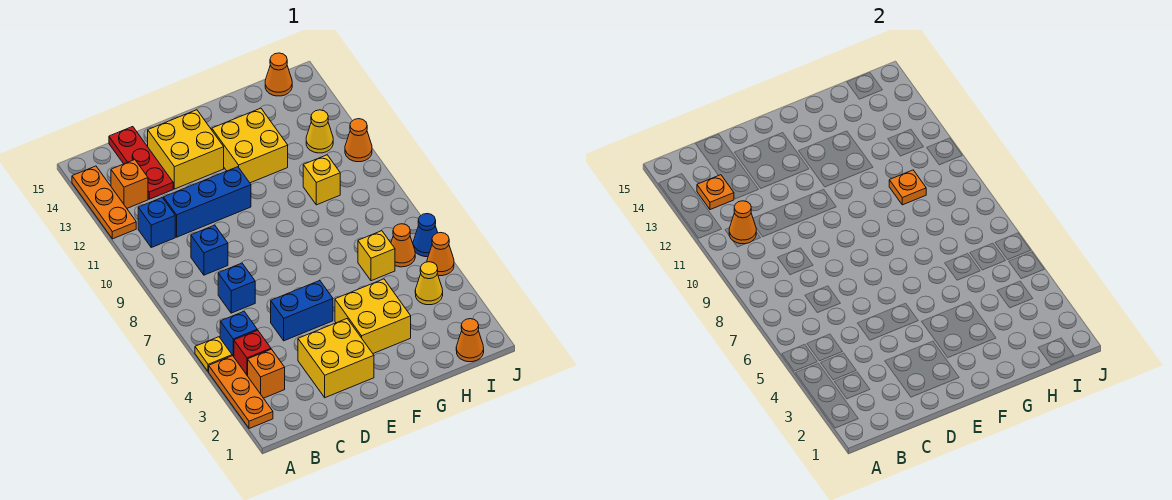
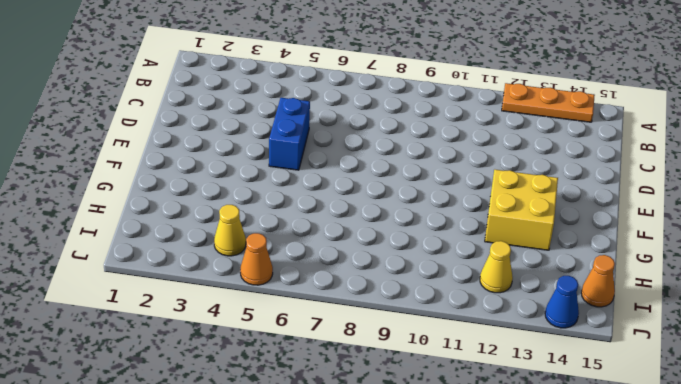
blue 1x1 cone [545,276,579,328] -> blue 1x1 cone moved to [413,214,438,257]
none -> orange 1x3 plate [209,356,273,429]
none -> yellow 1x1 plate [195,337,232,372]
none -> orange 1x1 brick [248,349,285,398]
none -> red 1x1 brick [234,330,271,376]

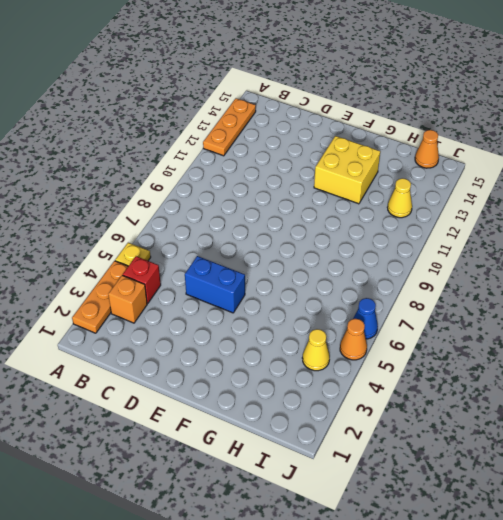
none -> blue 1x1 brick [220,312,257,357]
none -> blue 1x1 brick [138,198,175,247]
none -> orange 1x1 brick [111,160,148,208]
none -> blue 1x1 brick [218,263,255,313]

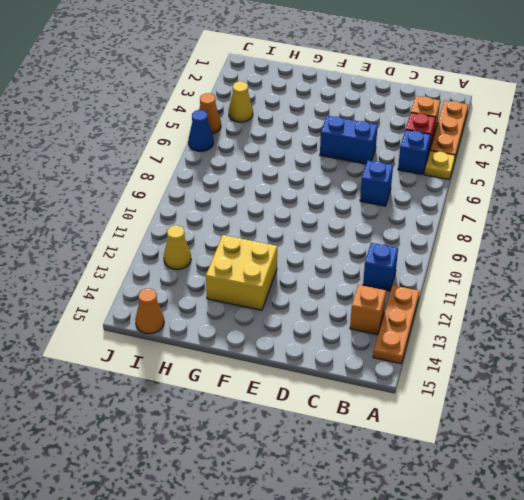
none -> blue 1x1 brick [191,225,228,275]
none -> blue 1x3 brick [164,167,251,237]
none -> red 1x3 plate [109,127,173,199]
none -> yellow 2x2 brick [298,319,374,398]

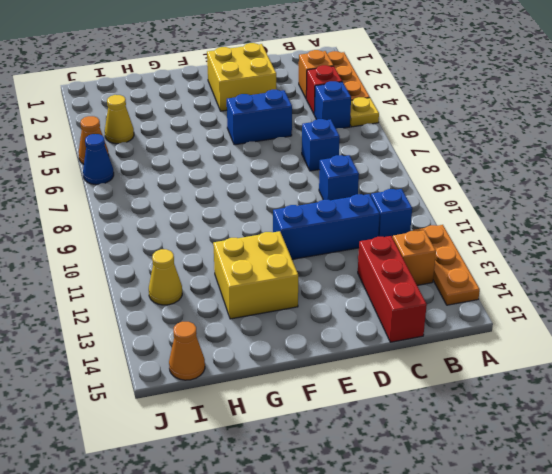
red 1x3 brick [358,236,427,342] -> red 1x3 plate [109,127,173,199]
none -> yellow 2x2 brick [148,110,224,189]
none -> yellow 2x2 brick [335,279,411,353]
none -> yellow 1x1 brick [358,231,395,281]
none -> yellow 1x1 brick [303,155,340,205]

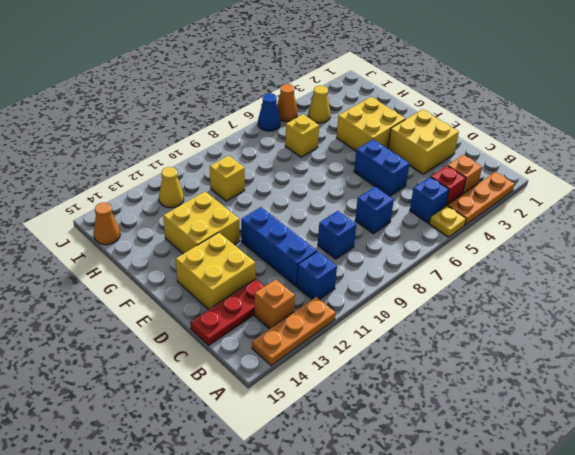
none -> orange 1x1 cone [456,319,484,362]
none -> orange 1x1 cone [391,224,415,267]
none -> orange 1x1 cone [345,119,372,162]
none -> orange 1x1 cone [729,201,756,244]

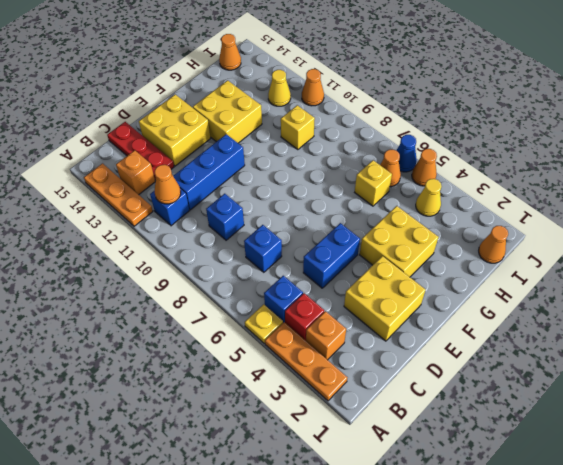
none -> orange 1x1 plate [697,175,734,210]
none -> orange 1x1 plate [889,170,926,205]

